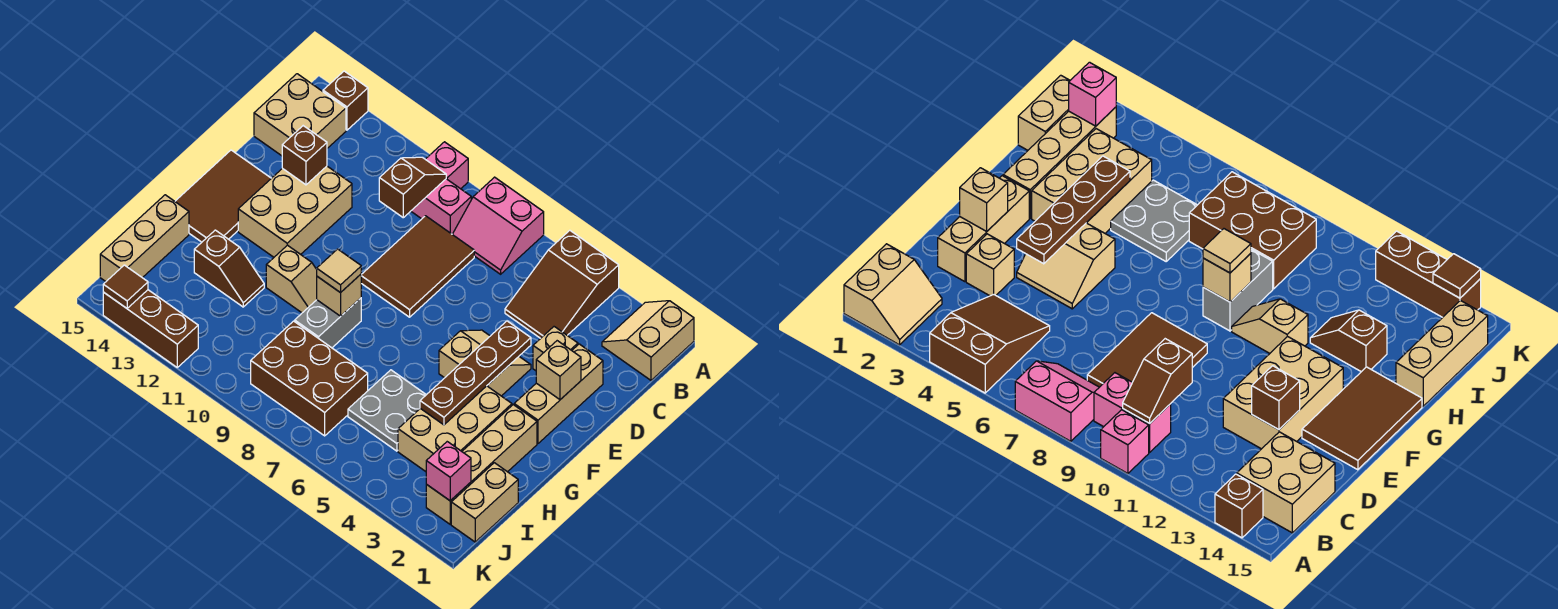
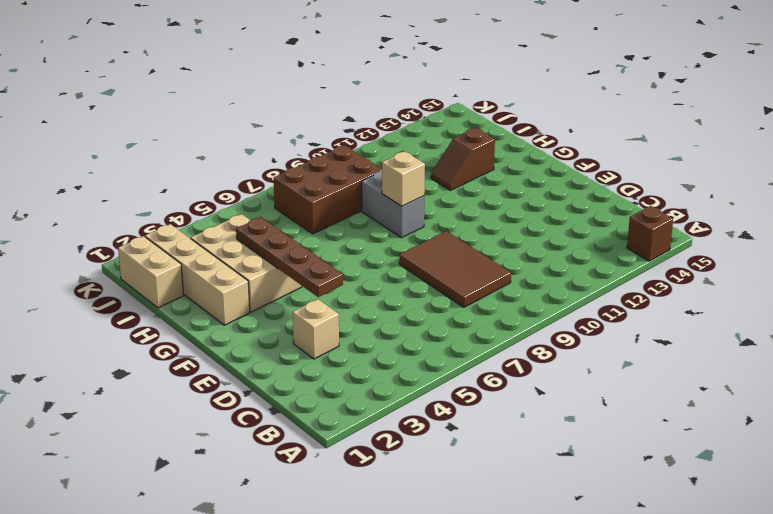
none -> tan 2x2 slope [602,301,694,380]
none -> brown 2x3 slope [505,230,619,338]
none -> pink 2x2 slope [452,177,544,274]
none -> pink 1x1 brick [425,142,468,189]

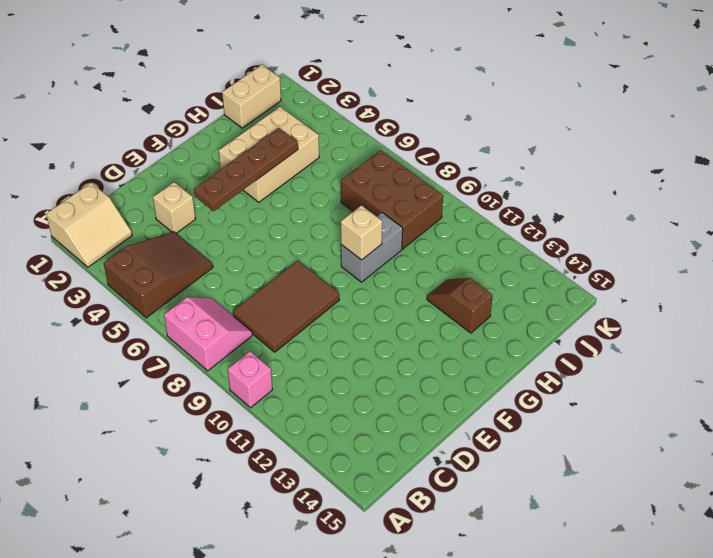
none -> brown 1x1 brick [323,71,368,130]
none -> pink 1x2 brick [411,179,471,234]
none -> tan 2x2 brick [254,74,346,156]
none -> tan 1x3 brick [514,344,603,443]

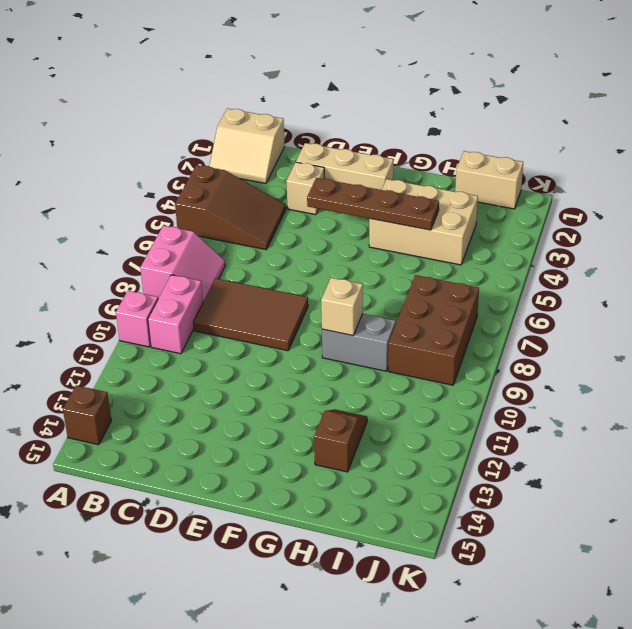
none -> tan 2x2 brick [254,74,346,156]
none -> tan 2x3 brick [238,166,352,257]
none -> tan 2x2 slope [439,330,531,396]
none -> brown 2x3 tile [175,150,271,242]

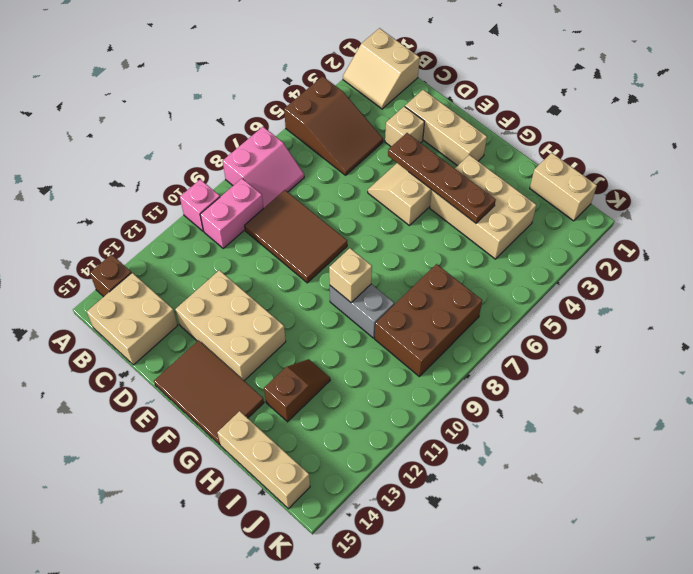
none -> tan 1x4 brick [426,405,537,524]
none -> tan 1x2 slope [266,245,317,313]
none -> grey 2x2 plate [348,370,426,451]
none -> brown 1x3 brick [103,290,198,367]

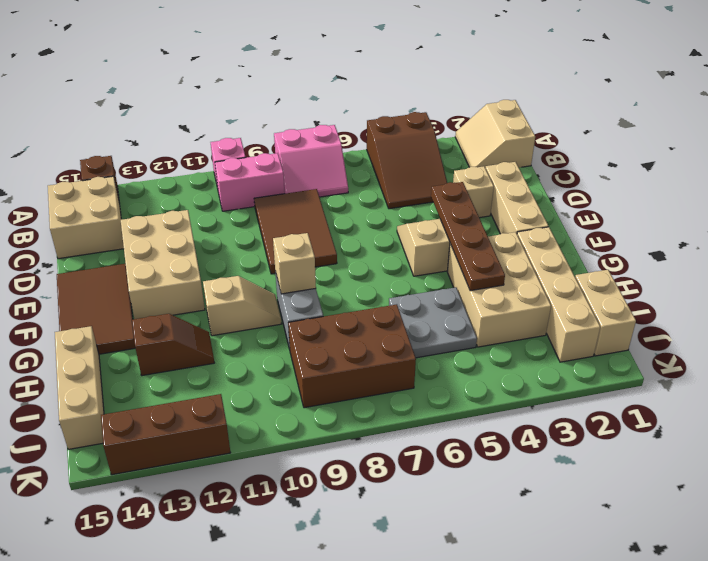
none -> brown 1x2 slope [379,157,446,218]
none -> brown 1x1 brick [282,126,327,185]
none -> tan 1x1 brick [536,341,581,400]
none -> pink 1x1 brick [426,442,471,501]

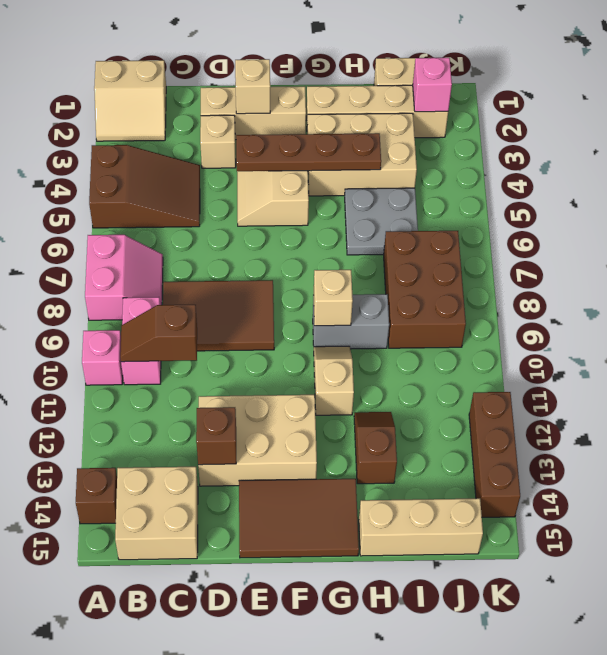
none -> brown 1x1 tile [103,265,148,308]
none -> tan 1x1 tile [317,249,361,293]

